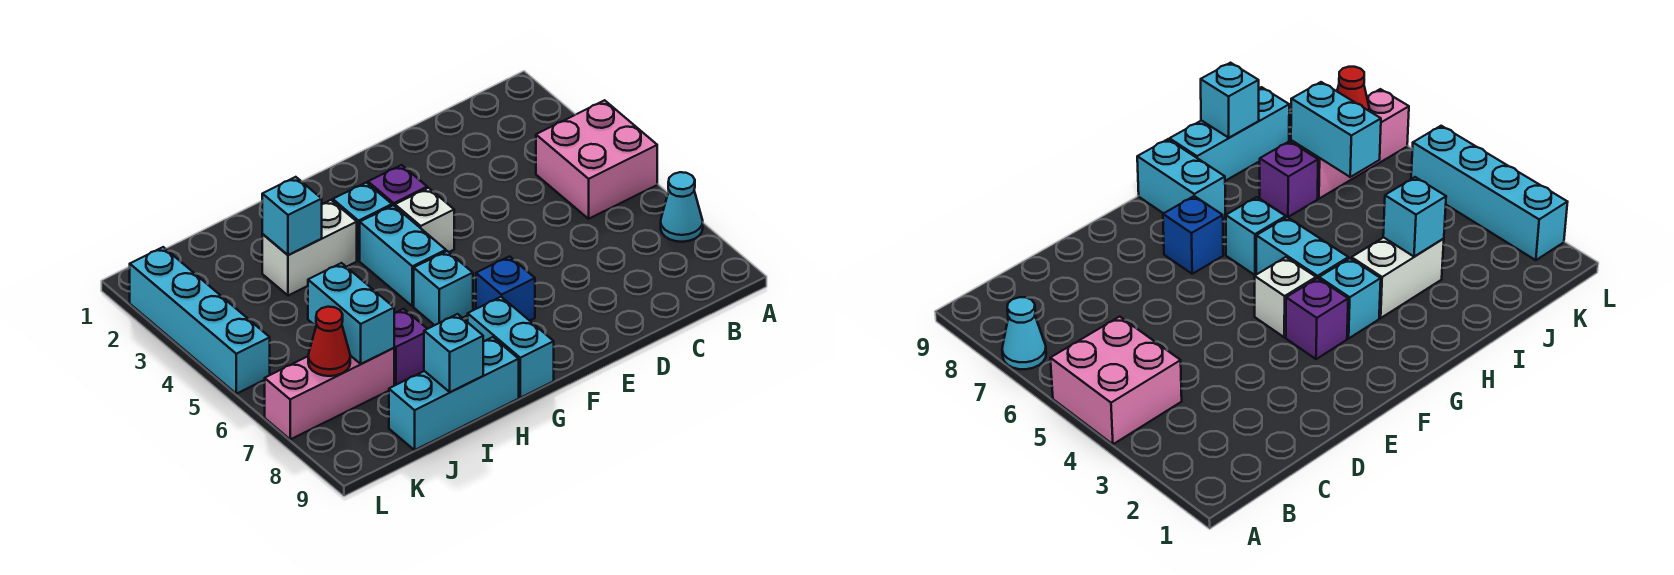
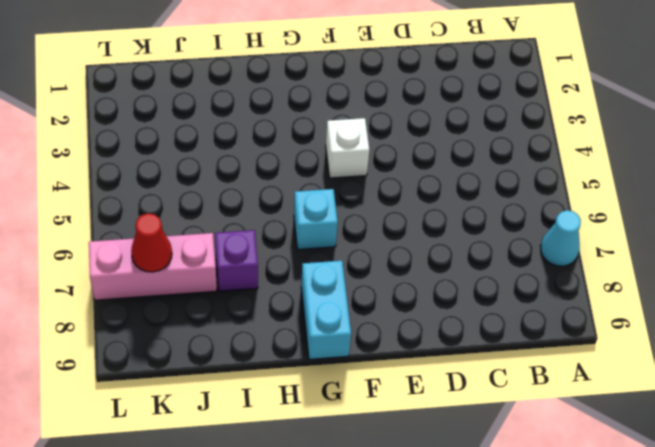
none -> pink 2x2 brick [536,100,657,219]
none -> purple 1x1 brick [368,165,427,206]
none -> blue 1x1 brick [476,256,535,321]

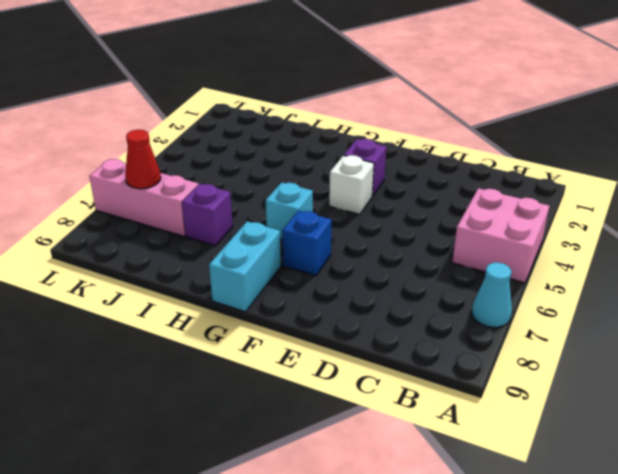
none -> cyan 1x1 brick [333,182,392,261]
none -> cyan 1x2 brick [360,205,446,306]
none -> white 1x2 brick [262,200,357,296]

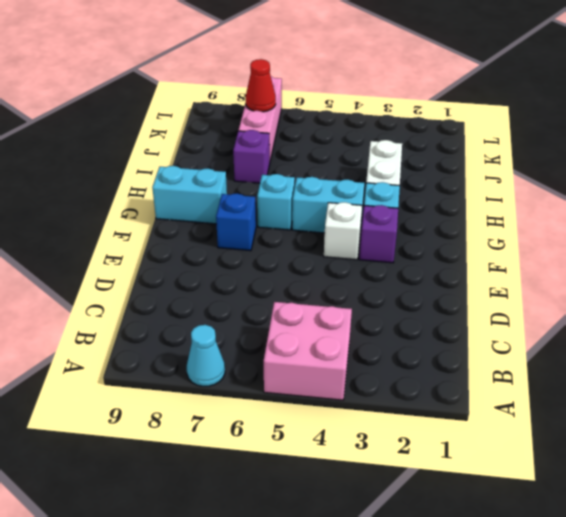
none -> cyan 1x3 brick [389,337,519,450]
none -> cyan 1x4 brick [130,247,270,394]
none -> cyan 1x1 brick [262,177,322,255]

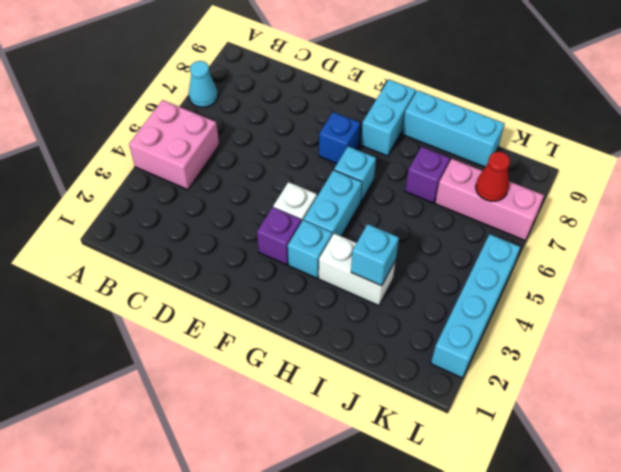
none -> cyan 1x1 brick [424,314,483,392]
none -> cyan 1x2 brick [308,263,394,364]

